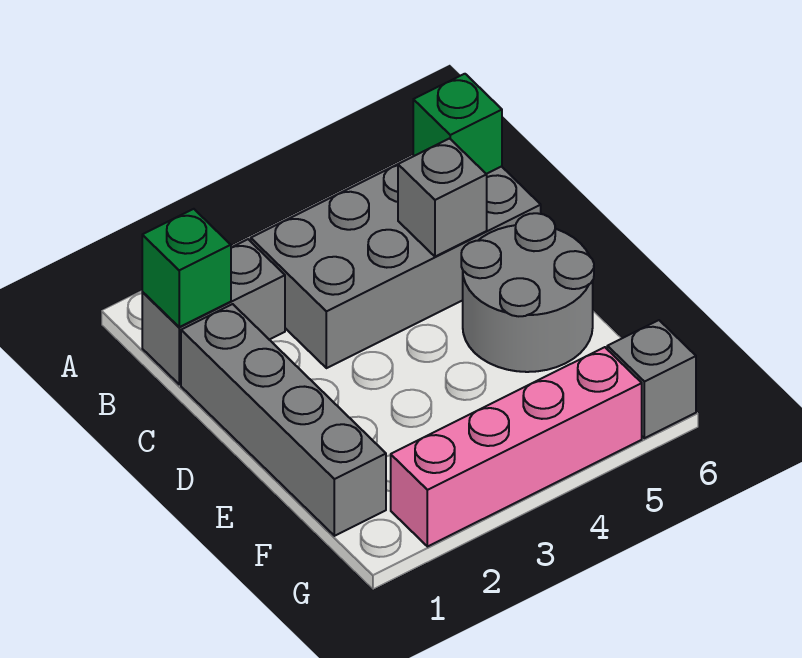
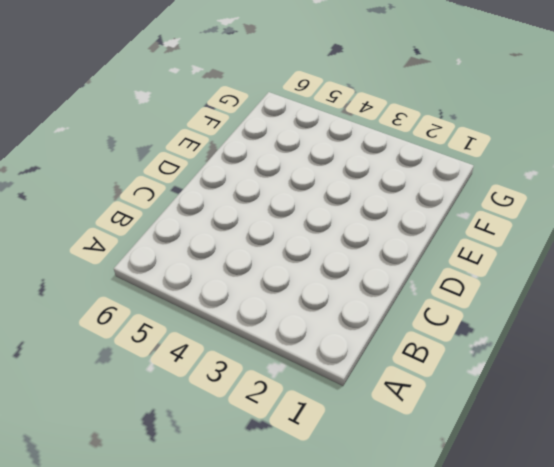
none -> grey 1x2 brick [142,239,285,384]
none -> grey 2x4 brick [251,164,541,368]

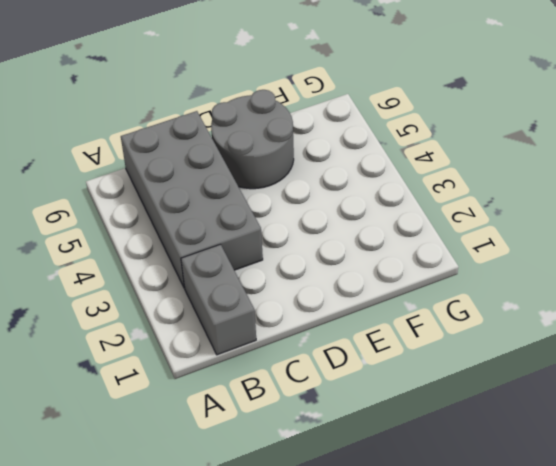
none -> grey 1x4 brick [181,304,386,536]
none -> pink 1x4 brick [391,347,642,547]

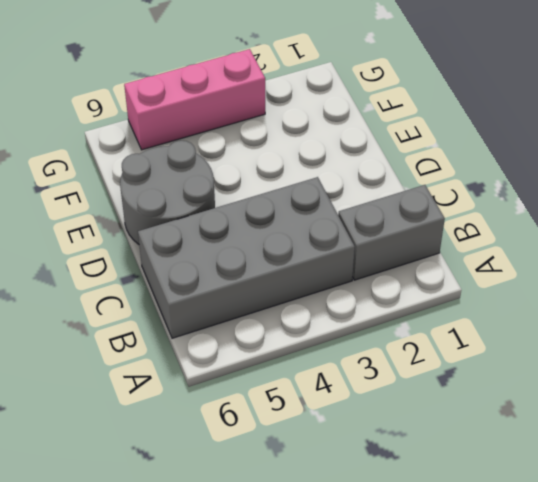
pink 1x3 brick [124,49,265,150] -> pink 1x4 brick [391,347,642,547]
none -> grey 1x4 brick [181,304,386,536]
none -> grey 1x1 brick [607,320,696,438]

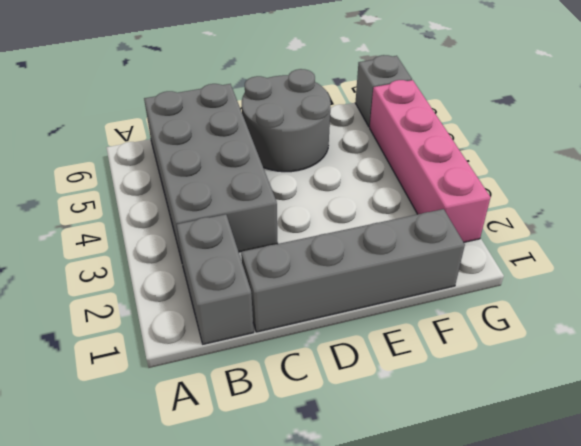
none -> green 1x1 brick [142,209,231,327]
none -> green 1x1 brick [413,74,502,174]

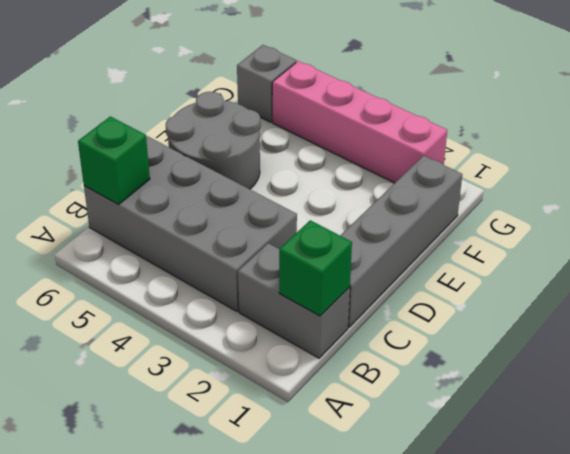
none -> grey 1x1 brick [398,139,487,257]

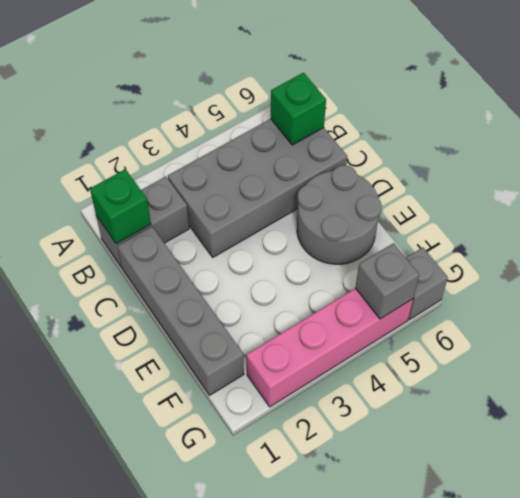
grey 1x1 brick [355,243,419,319] -> grey 1x1 brick moved to [398,139,487,257]

